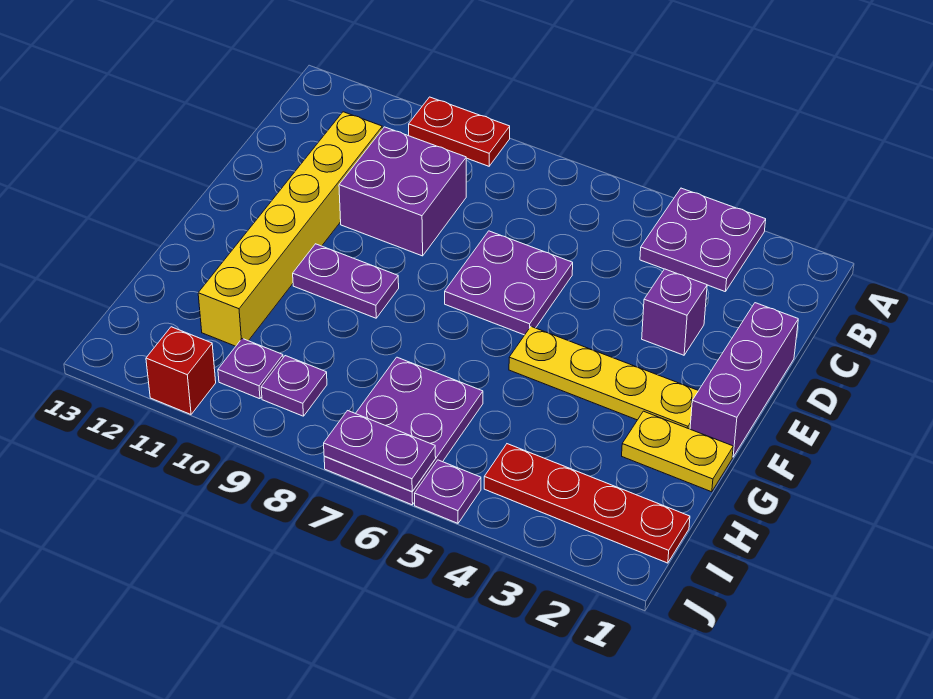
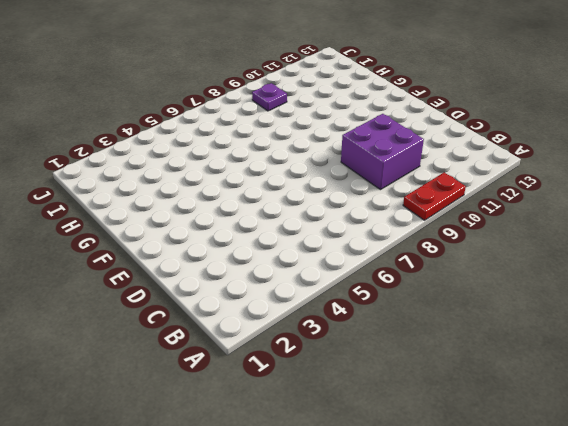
none -> purple 2x2 plate [640,188,766,292]
none -> yellow 1x6 brick [198,112,382,346]
none -> purple 1x3 brick [690,303,798,457]

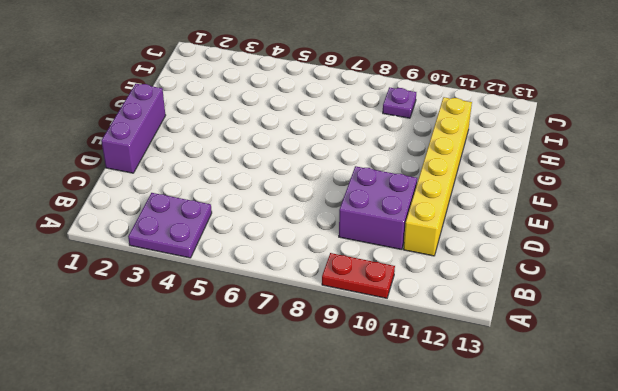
none -> purple 1x1 brick [642,269,707,355]
none -> purple 2x2 plate [445,231,573,335]
none -> yellow 1x4 plate [509,327,698,429]

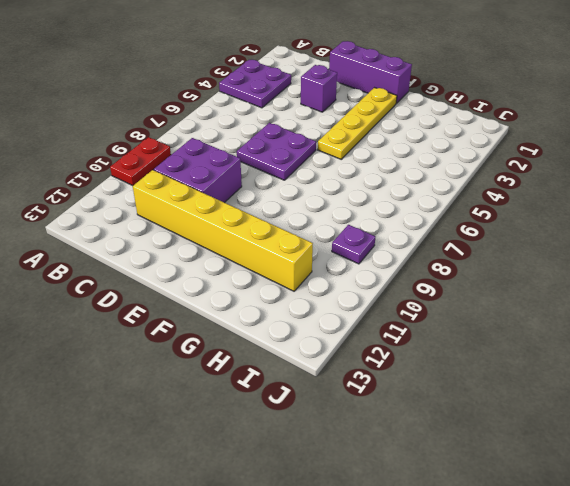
none -> purple 1x2 plate [293,244,399,318]
none -> yellow 1x2 plate [622,411,733,492]
none -> purple 2x3 plate [324,357,483,505]

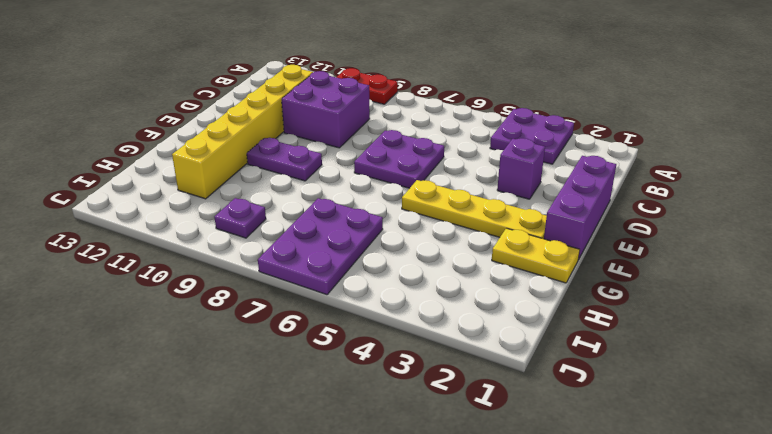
none -> red 1x4 plate [484,444,690,563]
none -> purple 1x1 plate [218,339,283,399]
none -> purple 1x1 plate [415,460,481,523]

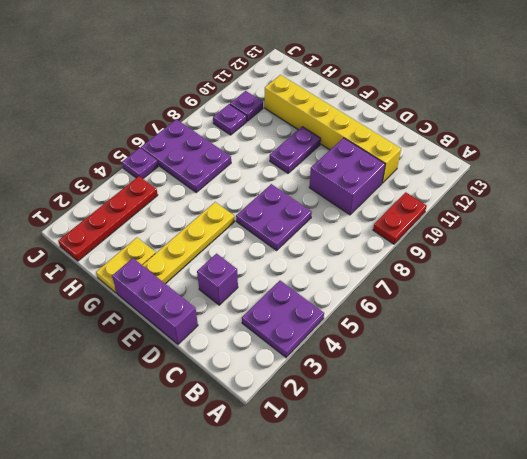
none -> red 1x1 brick [146,327,216,414]
none -> purple 1x2 plate [324,411,436,491]

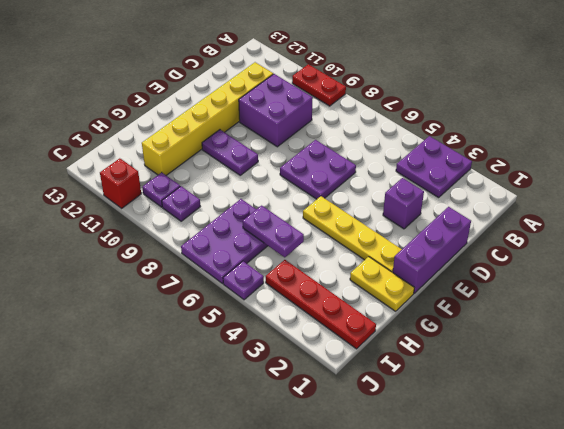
purple 1x2 plate [243,206,304,257] -> purple 1x2 plate moved to [324,411,436,491]

